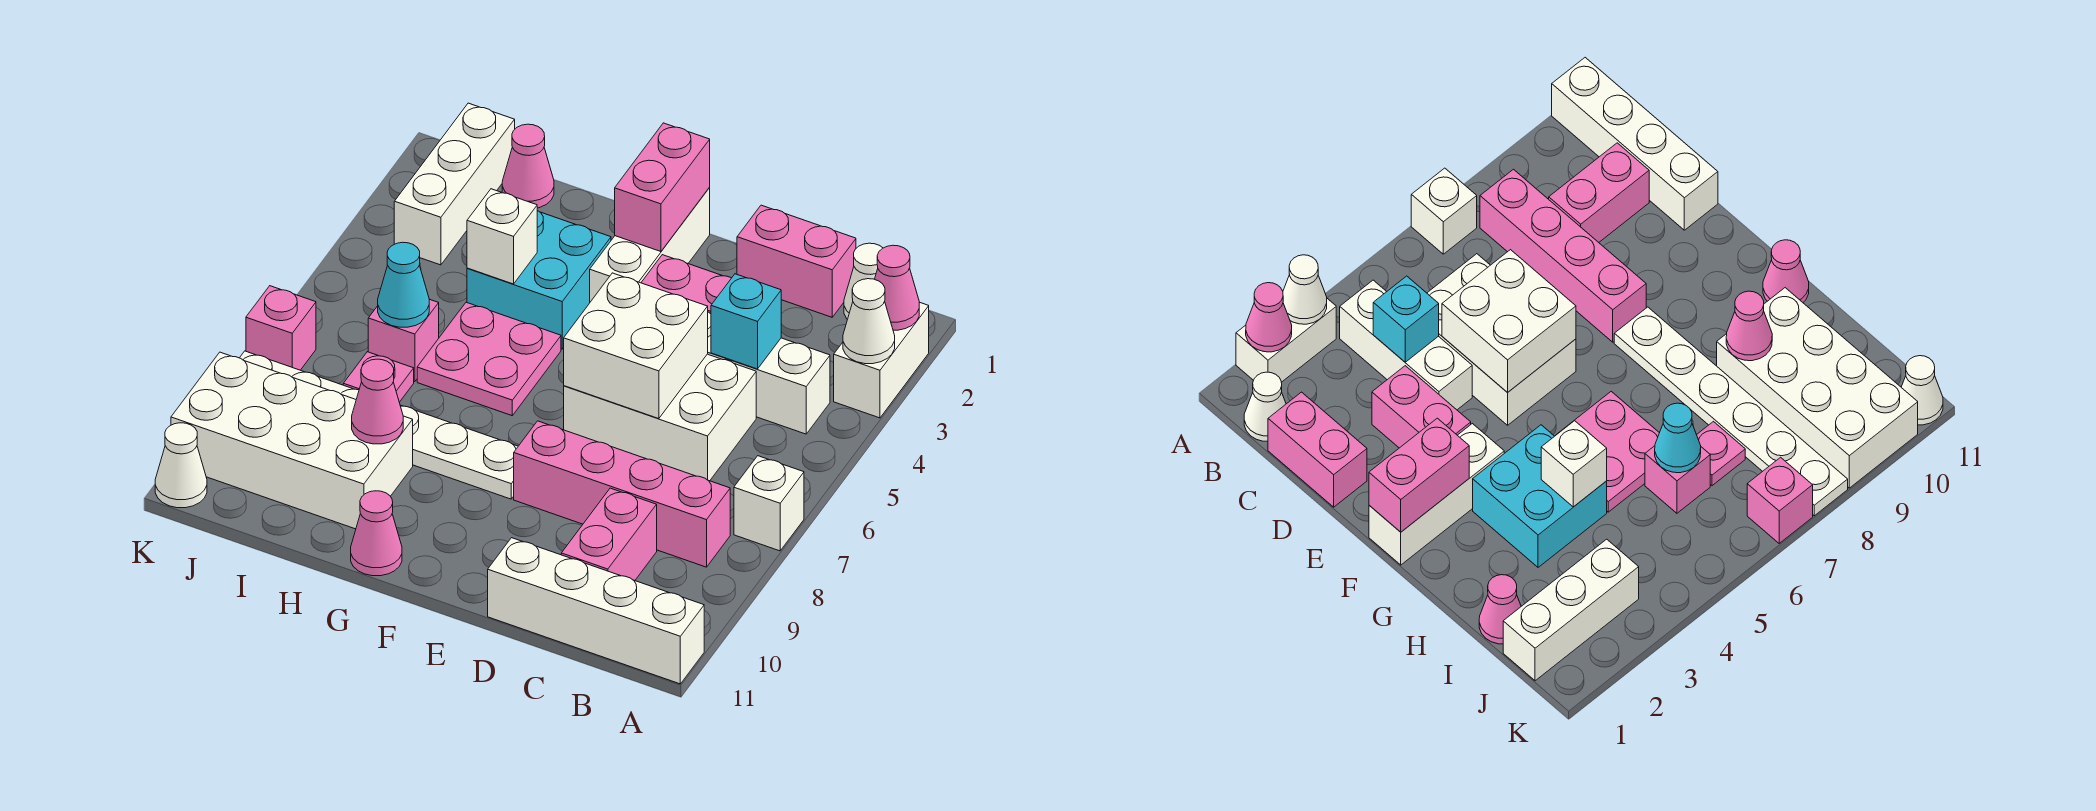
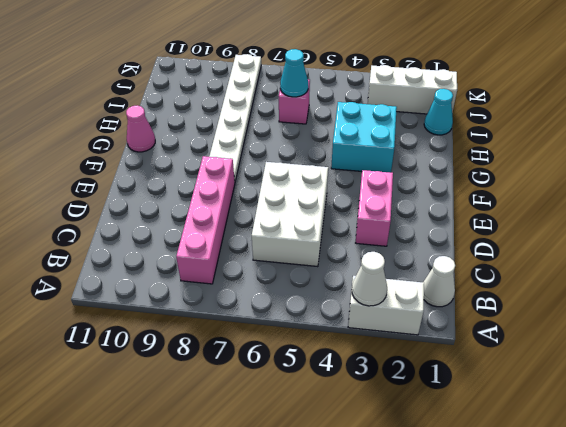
cyan 1x1 cone [424,89,453,135] -> pink 1x1 cone [502,124,554,208]
none -> white 1x1 brick [734,456,804,551]
none -> white 1x4 brick [488,538,704,684]
none -> white 1x3 brick [708,312,830,434]
none -> pink 1x2 brick [737,205,856,317]

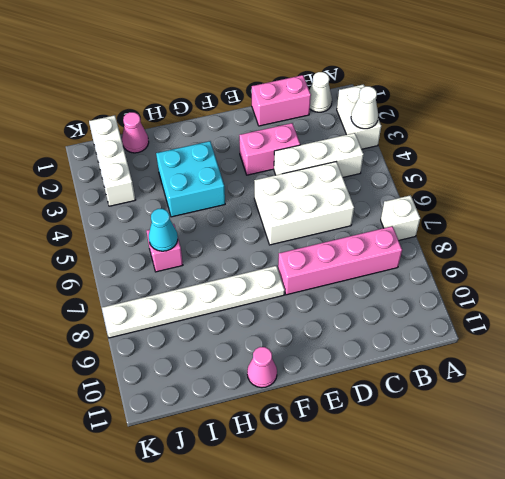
none -> white 1x4 brick [488,538,704,684]
none -> pink 1x2 brick [561,488,657,580]
none -> white 1x3 brick [590,188,710,302]
none -> pink 2x2 plate [417,302,561,416]

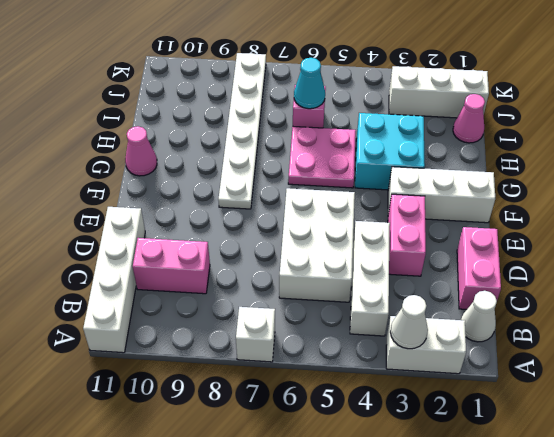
none -> pink 1x4 brick [514,421,730,567]
none -> white 2x4 brick [171,352,413,529]
none -> pink 1x1 plate [343,352,414,402]
none -> pink 1x1 brick [246,286,316,370]

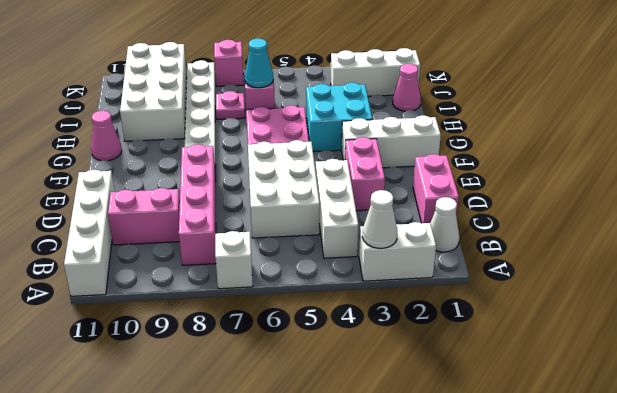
none -> white 1x1 cone [155,423,207,508]
none -> pink 1x1 cone [875,245,919,330]
none -> cyan 1x1 brick [711,274,781,369]
none -> white 2x2 brick [564,273,708,419]

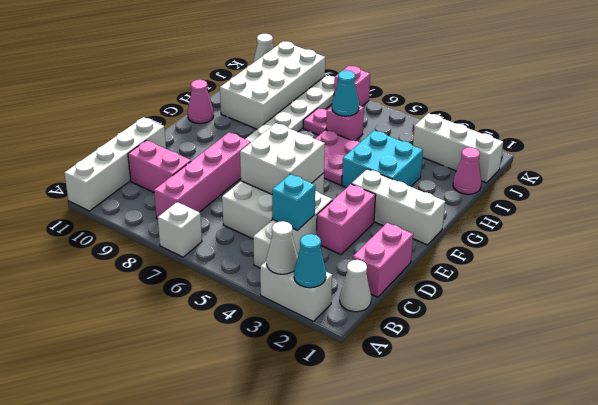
cyan 1x1 cone [294,234,326,288] -> pink 1x1 cone [875,245,919,330]
none -> pink 1x2 brick [615,123,710,252]
none -> white 1x1 brick [467,189,537,284]
none -> pink 1x1 cone [352,359,403,444]

